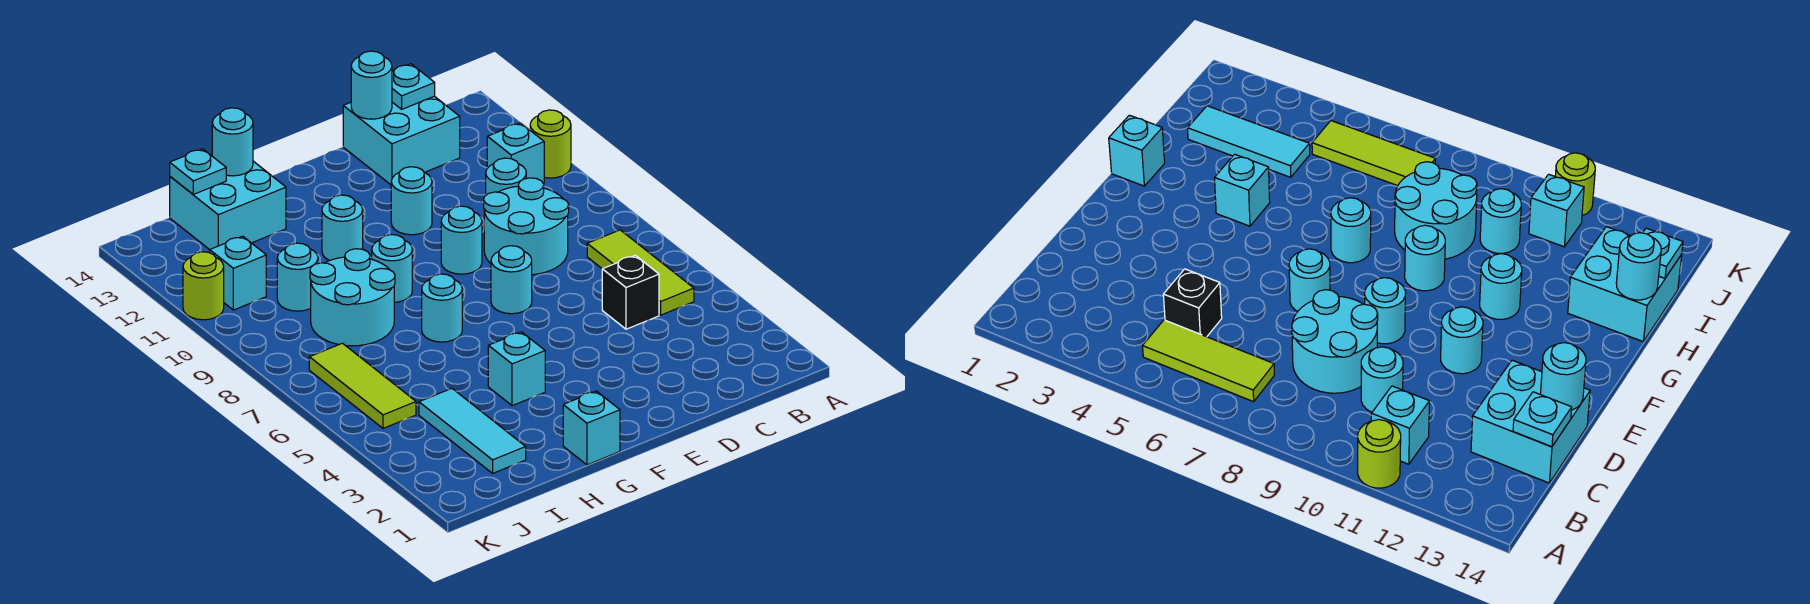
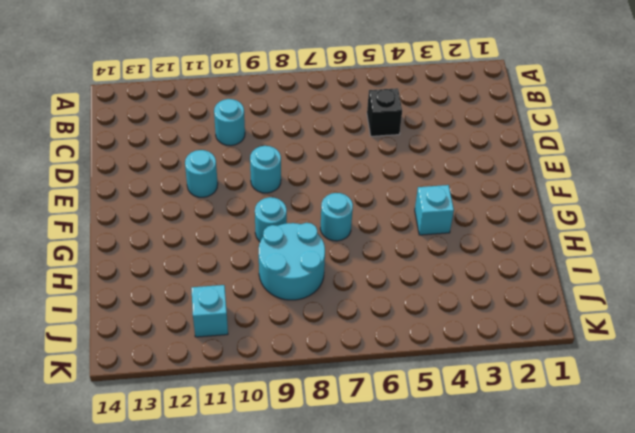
none -> lime 1x1 round brick [530,110,571,178]
none -> lime 1x3 tile [587,230,694,315]
none -> cyan 1x1 brick [487,123,544,184]

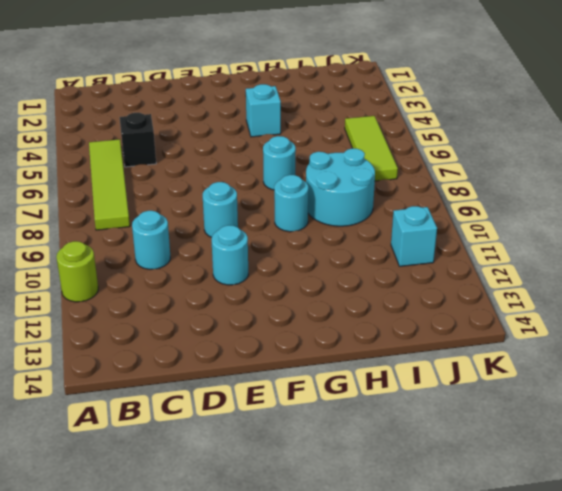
lime 1x4 tile [89,139,130,230] -> lime 1x3 tile [587,230,694,315]
none -> cyan 1x1 brick [487,123,544,184]
none -> cyan 2x2 round brick [484,178,569,275]
none -> cyan 2x2 brick [343,96,460,185]

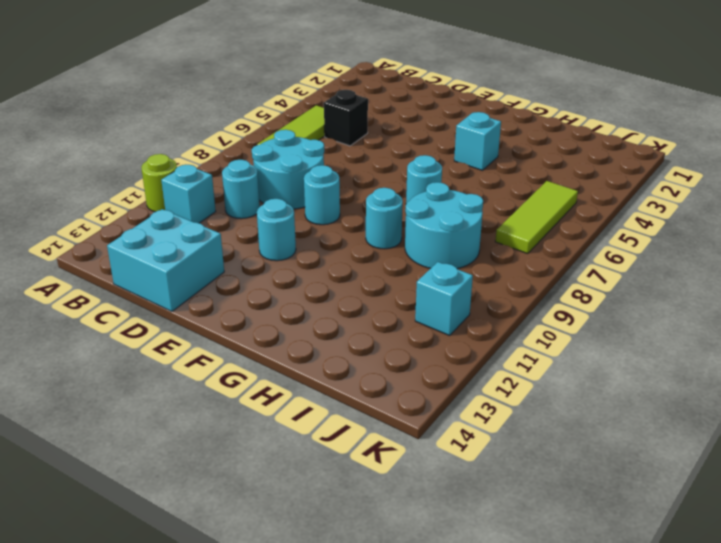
none -> cyan 1x1 round brick [491,246,532,314]
none -> cyan 1x1 brick [563,391,620,465]
none -> cyan 1x1 round brick [322,195,363,261]

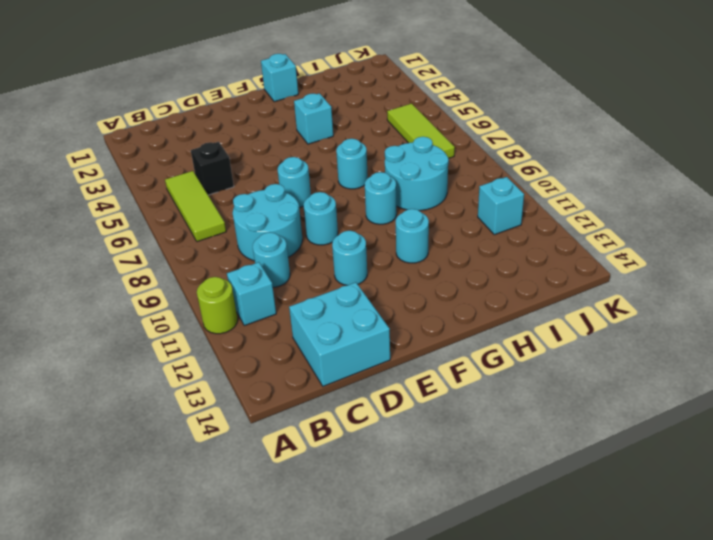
none -> cyan 2x2 brick [170,161,286,250]
none -> cyan 1x3 tile [419,388,526,473]
none -> cyan 1x1 round brick [277,243,318,311]

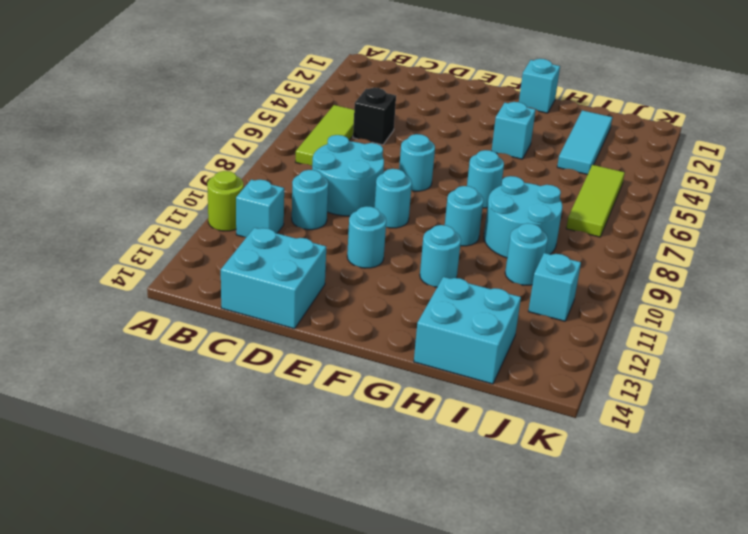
none -> lime 1x1 round brick [183,252,224,320]
none -> cyan 1x1 plate [392,64,435,109]
none -> cyan 1x1 round brick [351,51,392,119]

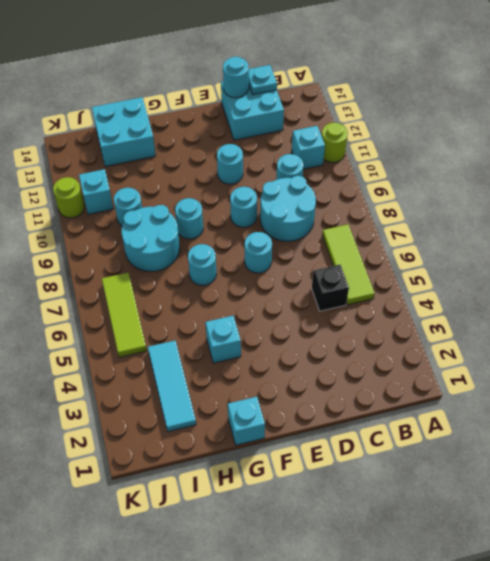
none -> cyan 1x1 round brick [322,195,363,261]
none -> cyan 1x1 round brick [212,108,253,176]
none -> cyan 1x1 plate [170,149,226,194]

